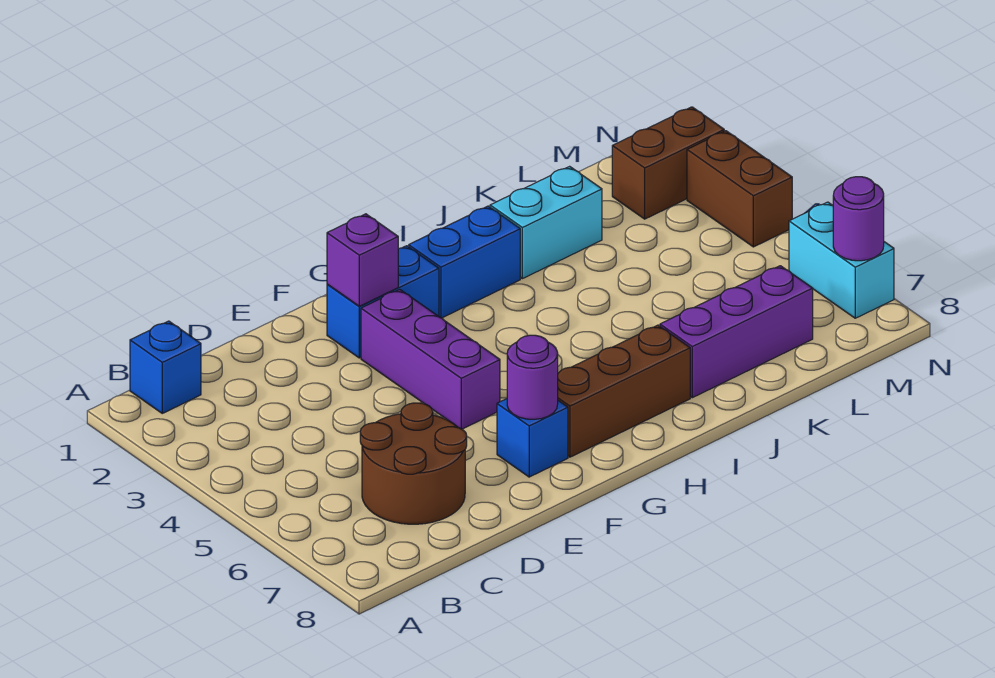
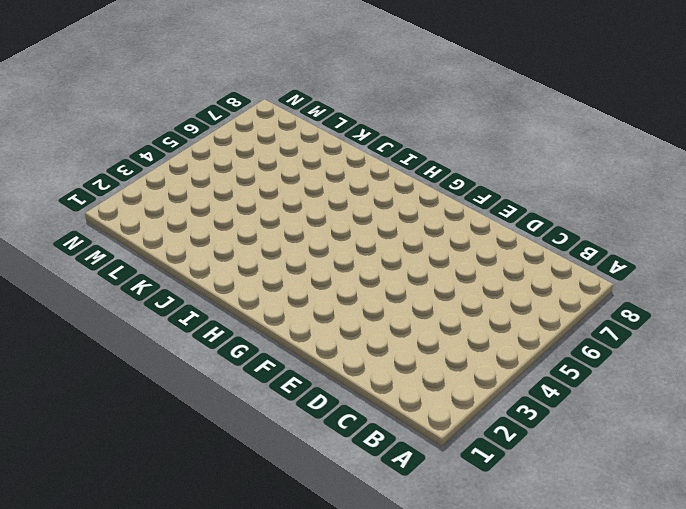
none -> blue 1x1 brick [130,321,201,413]
none -> brown 2x2 round brick [360,403,467,524]
none -> blue 1x2 brick [327,246,439,358]

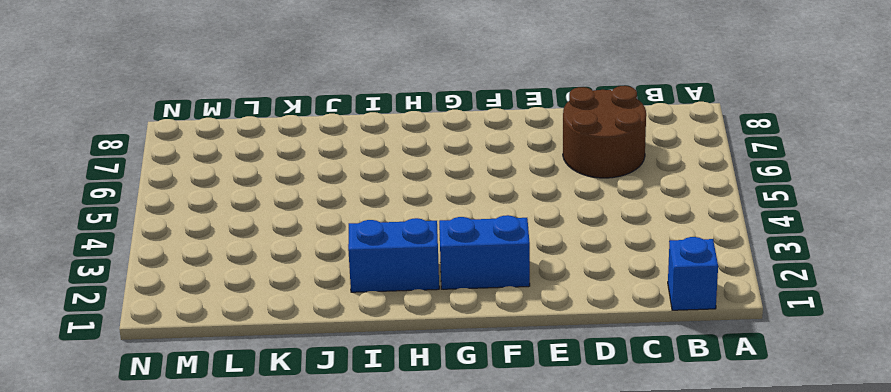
none -> purple 1x3 brick [361,289,500,429]
none -> blue 1x1 brick [497,399,568,477]
none -> brown 1x3 brick [558,325,690,457]

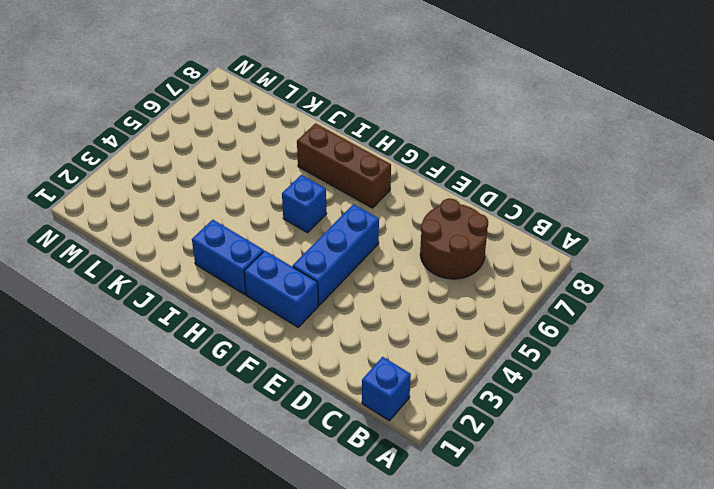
blue 1x3 brick [293,204,379,305] -> purple 1x3 brick [361,289,500,429]
blue 1x1 brick [282,175,327,233] -> blue 1x1 brick moved to [497,399,568,477]
none -> cyan 1x2 brick [490,166,602,279]
none -> purple 1x3 brick [660,266,813,398]
none -> brown 1x2 brick [612,107,724,219]

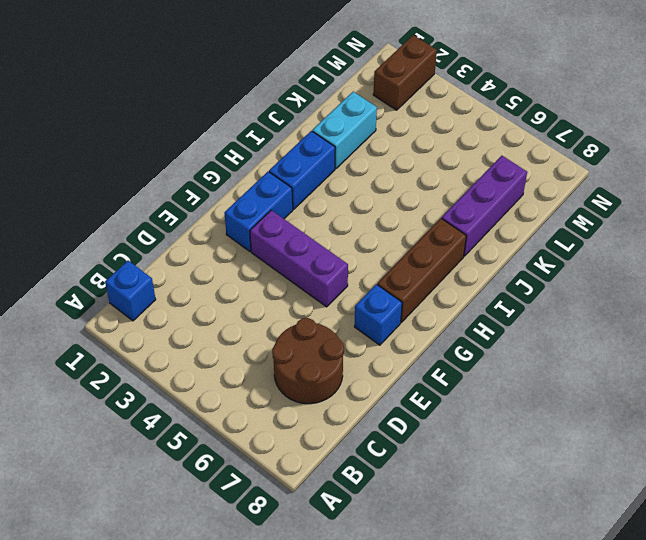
none -> brown 1x2 brick [687,131,792,247]
none -> cyan 1x2 brick [789,202,894,318]
none -> purple 1x1 brick [327,214,398,306]

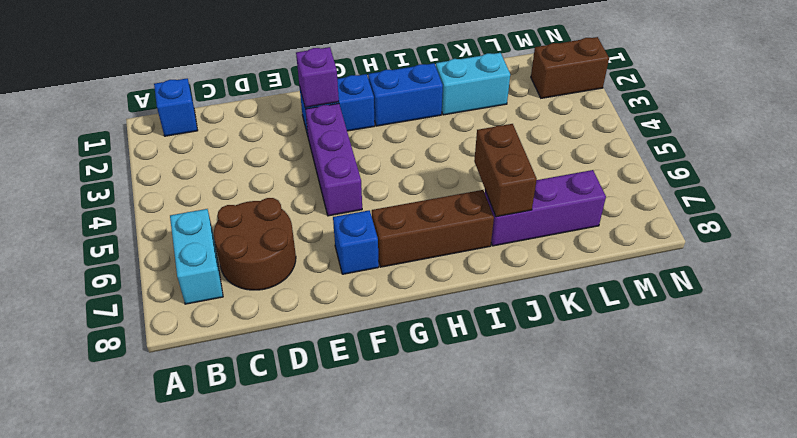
cyan 1x2 brick [170,209,223,304] -> cyan 1x2 brick moved to [789,202,894,318]
brown 1x2 brick [474,124,537,217] -> brown 1x2 brick moved to [687,131,792,247]
none -> purple 1x1 round brick [507,335,558,419]
none -> purple 1x1 round brick [833,177,884,261]

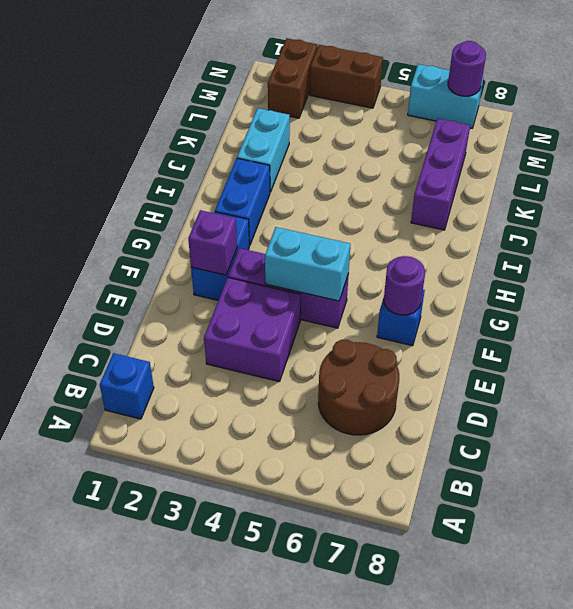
purple 2x2 brick [204,278,301,382] -> none
cyan 1x2 brick [265,227,350,301] -> none
none -> brown 1x3 brick [558,325,690,457]

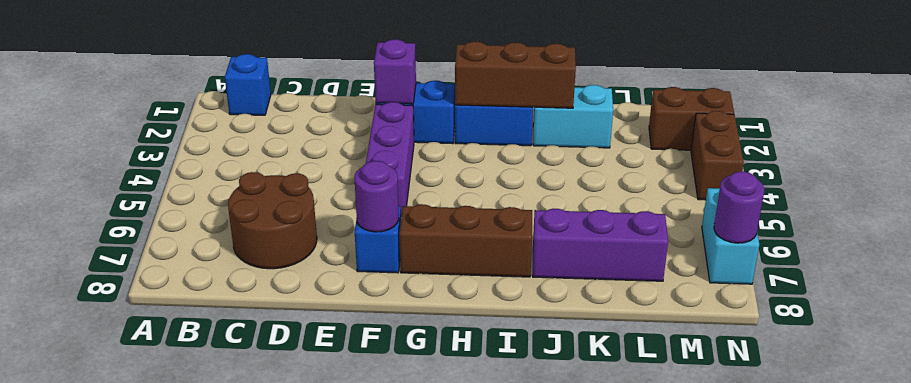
brown 1x3 brick [455,41,576,108] -> none

